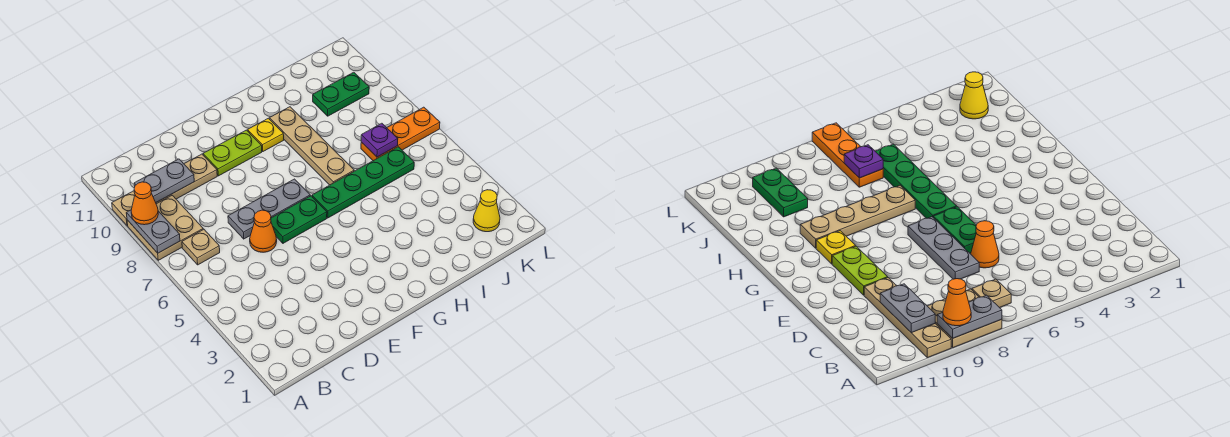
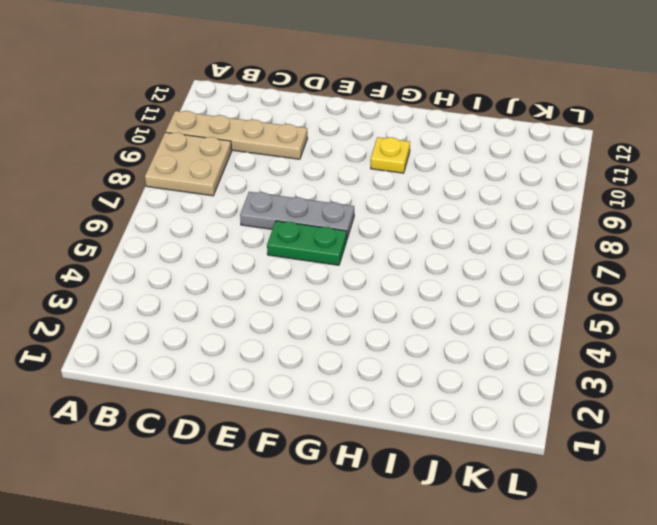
none -> tan 1x1 plate [182,229,220,265]
none -> orange 1x1 cone [250,210,277,252]
none -> lime 1x2 plate [203,130,262,176]

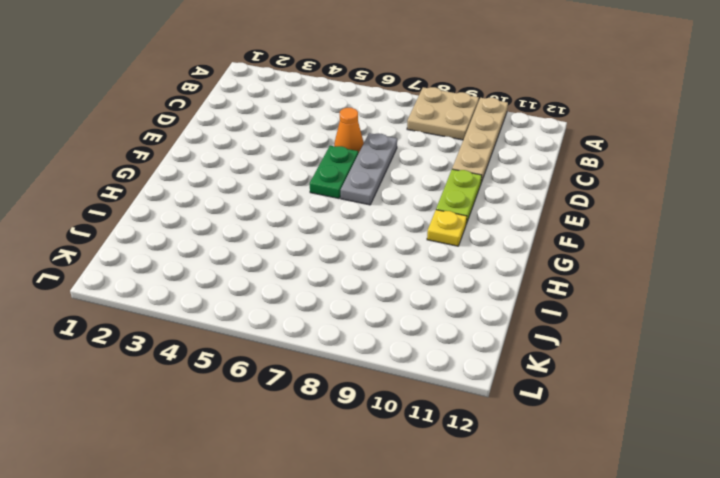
none -> tan 1x1 plate [182,229,220,265]
none -> green 1x4 plate [312,147,414,218]
none -> tan 1x4 plate [269,107,354,185]

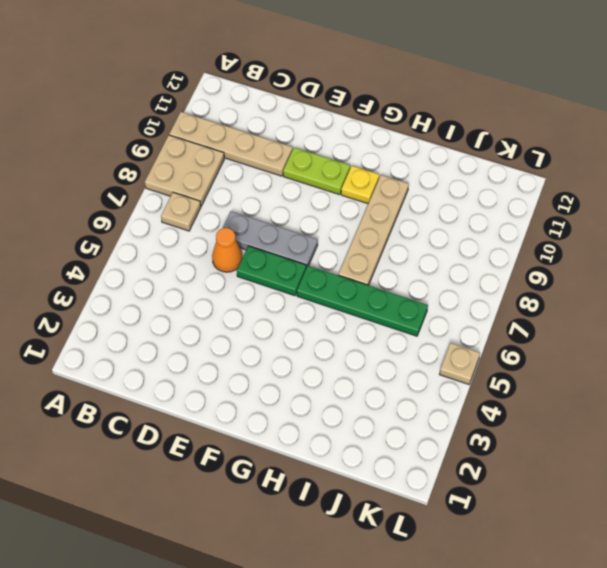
tan 1x1 plate [440,343,480,384] -> none
none -> orange 1x3 plate [361,107,440,161]
none -> green 1x2 plate [313,72,369,116]
none -> yellow 1x1 cone [473,190,500,232]

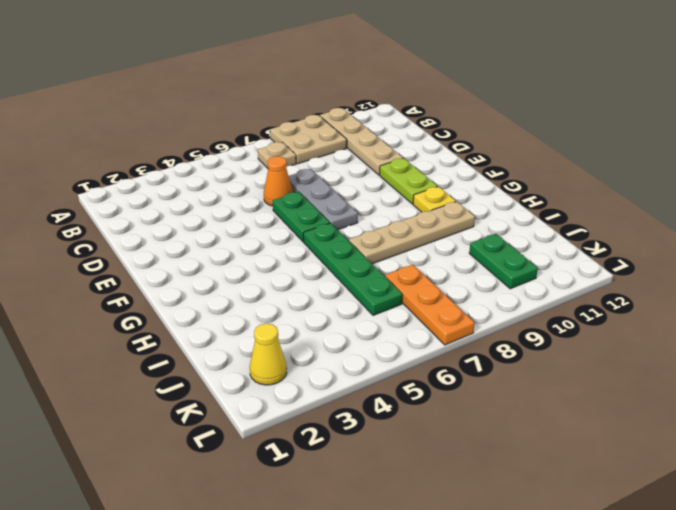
none -> grey 1x2 plate [126,210,180,253]
none -> grey 1x2 plate [134,159,194,203]
none -> purple 1x1 plate [361,123,398,157]

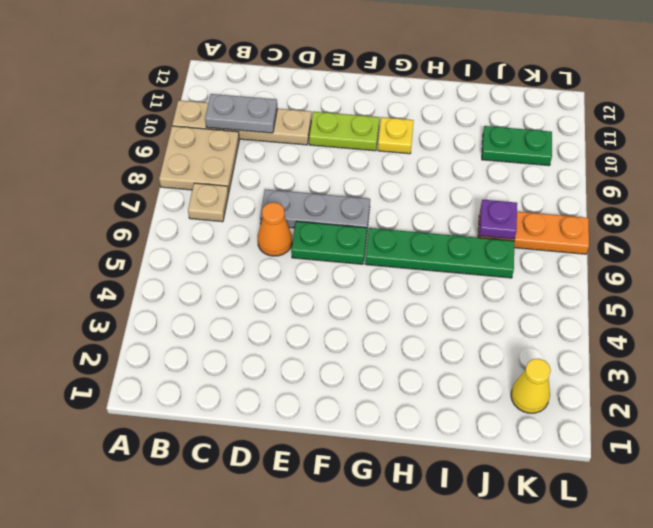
none -> tan 1x4 plate [269,107,354,185]
none -> grey 1x2 plate [126,210,180,253]
none -> orange 1x1 cone [131,182,158,225]

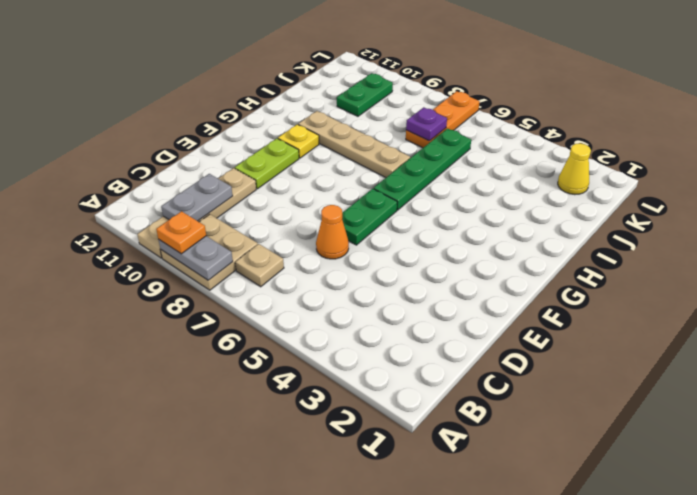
orange 1x1 plate [156,211,206,254] -> orange 1x1 cone [131,182,158,225]
none -> grey 1x3 plate [228,179,310,239]

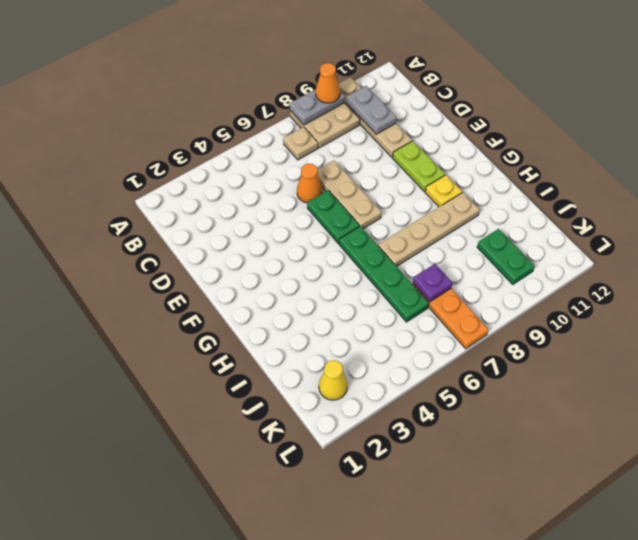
tan 1x3 plate [317,160,382,229] -> grey 1x3 plate [228,179,310,239]

